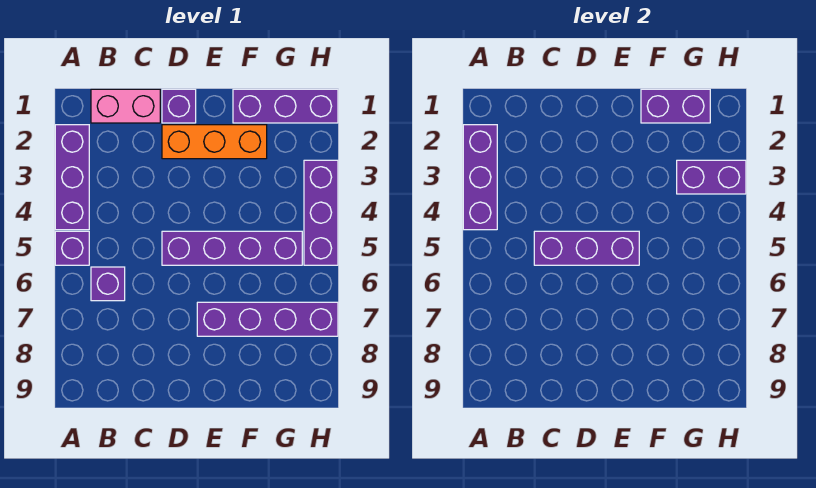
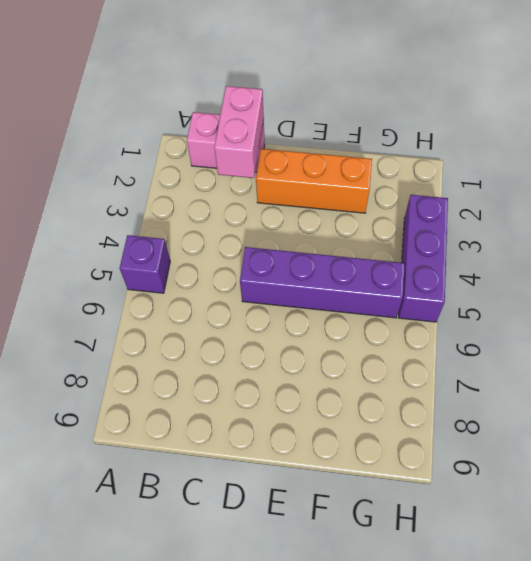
pink 1x2 brick [214,86,264,178] -> none
none -> purple 1x3 brick [55,125,89,230]
none -> purple 1x1 brick [91,267,125,301]
none -> purple 1x1 brick [162,89,196,123]

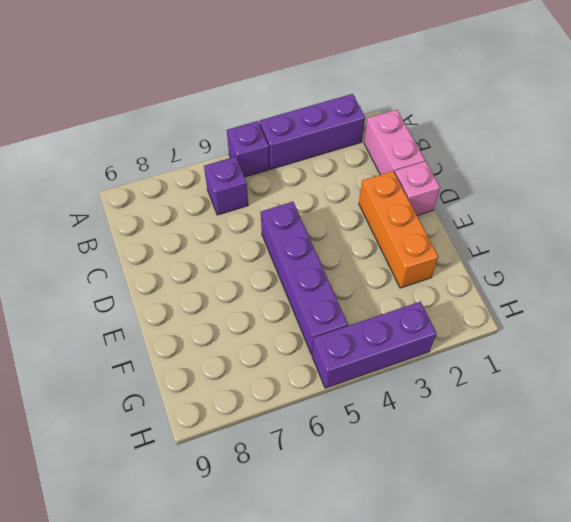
pink 1x1 brick [394,161,440,215] -> purple 1x1 brick [162,89,196,123]
none -> purple 1x4 brick [197,302,338,336]
none -> purple 1x3 brick [233,89,338,123]
none -> purple 1x3 brick [463,125,497,230]

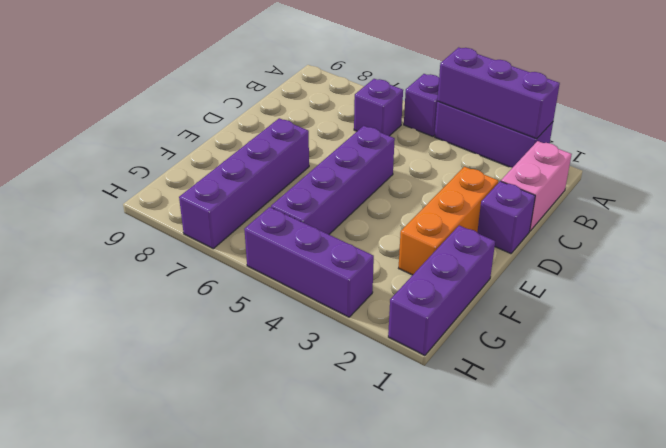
none -> purple 1x3 brick [534,231,639,265]
none -> purple 1x2 brick [641,89,710,123]
none -> purple 1x2 brick [677,160,746,194]

